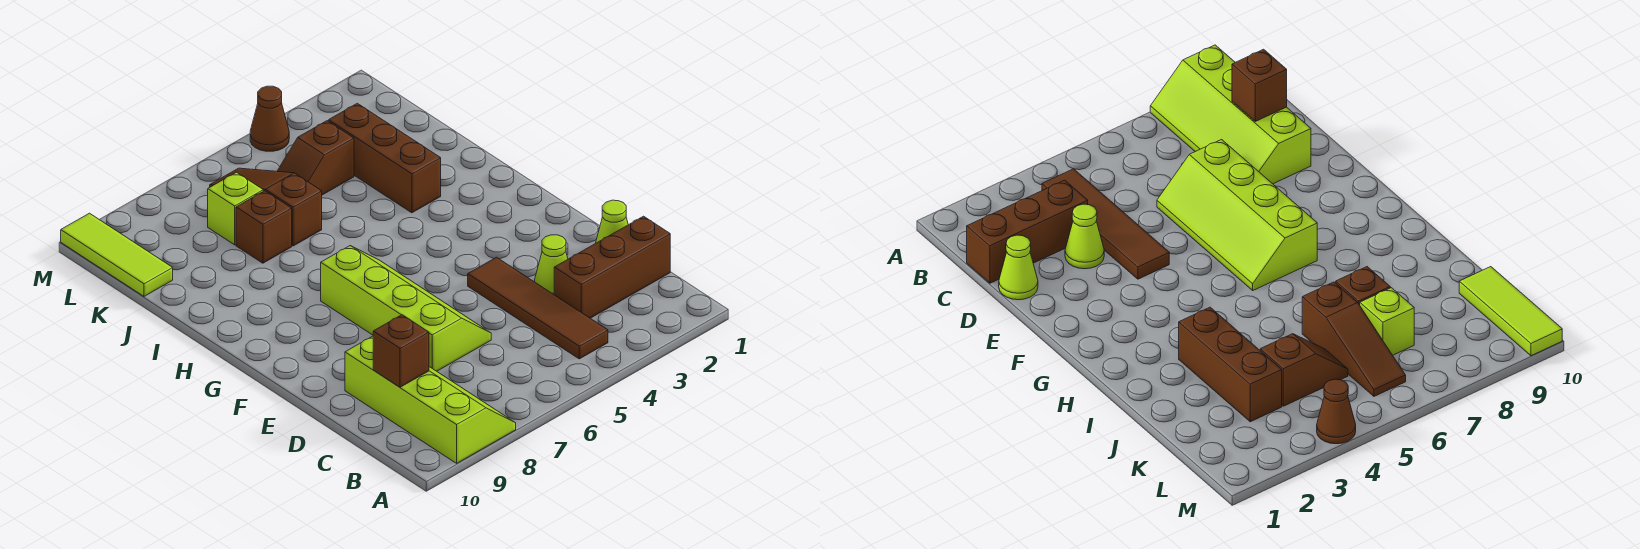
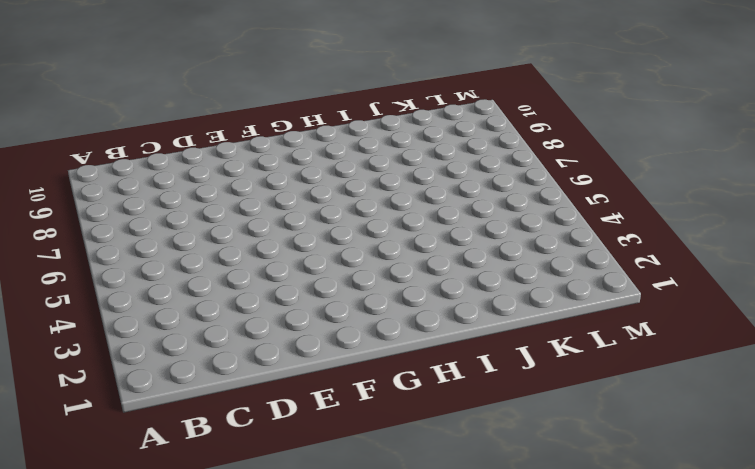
none -> lime 2x4 slope [345,336,516,463]
none -> brown 1x4 tile [468,257,608,359]
none -> brown 1x3 brick [554,216,670,318]

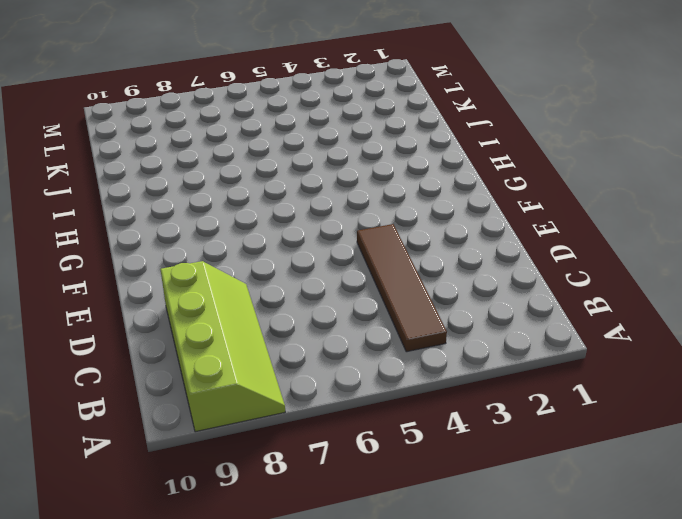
none -> brown 1x3 brick [554,216,670,318]
none -> lime 1x1 cone [596,200,628,243]
none -> lime 1x1 cone [535,235,568,294]

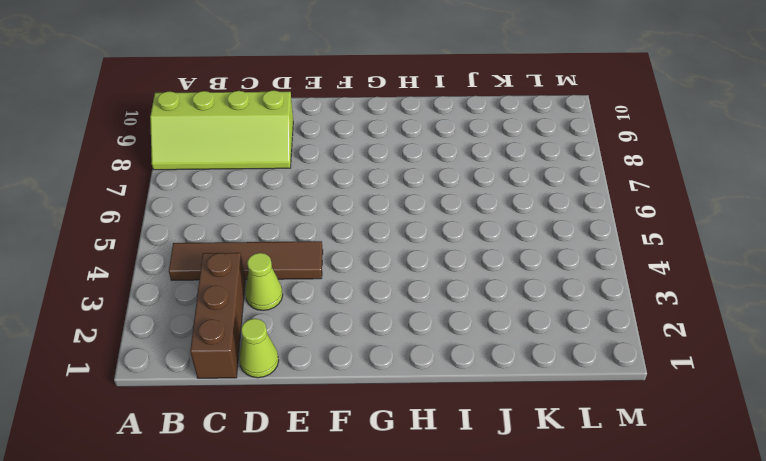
none -> lime 2x4 slope [321,246,491,371]
none -> brown 1x3 brick [329,103,441,213]
none -> brown 1x3 slope [210,168,322,246]

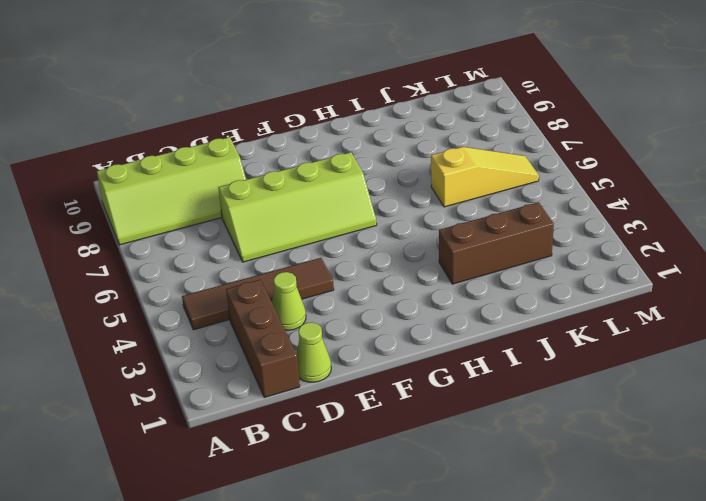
yellow 1x3 slope [431,147,539,207] -> brown 1x3 slope [210,168,322,246]
none -> brown 1x1 brick [236,191,292,263]
none -> brown 1x2 slope [277,121,354,195]
none -> lime 1x1 brick [208,172,263,245]

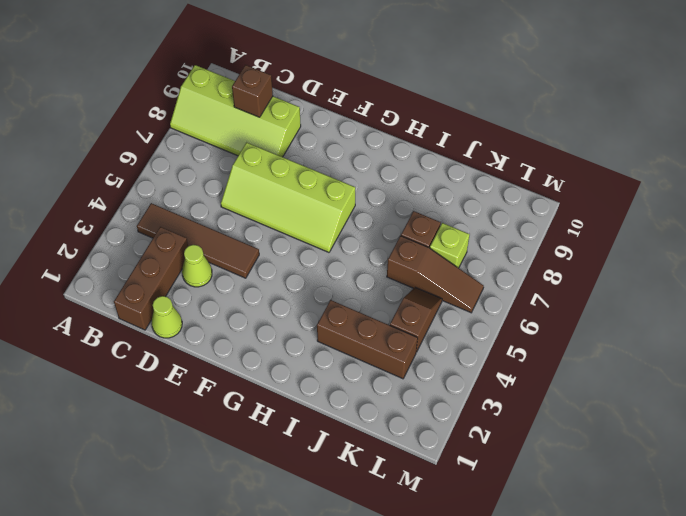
none -> lime 1x3 tile [61,213,173,296]
none -> brown 1x1 cone [250,86,289,151]

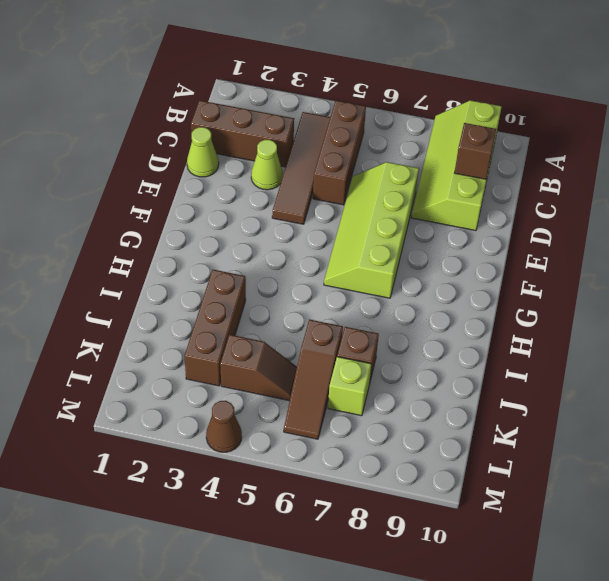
brown 1x3 brick [313,101,366,205] -> none
none -> lime 1x3 tile [61,213,173,296]

